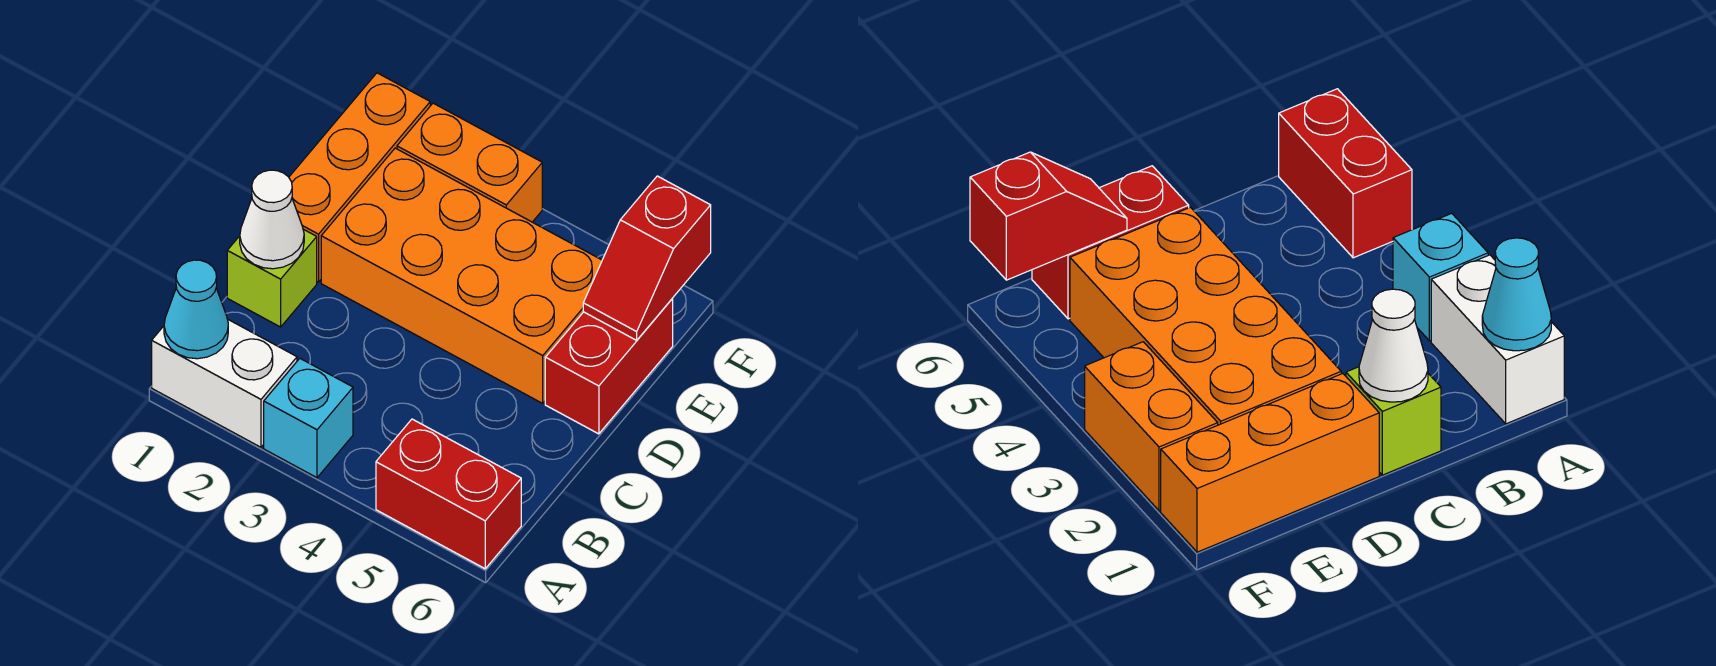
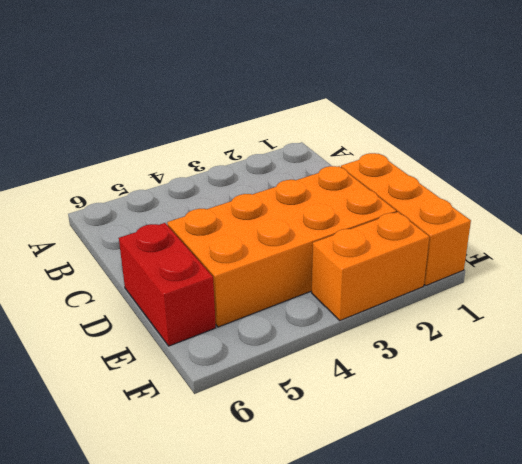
none -> white 1x2 brick [152,319,297,447]
none -> cyan 1x1 brick [264,359,353,478]

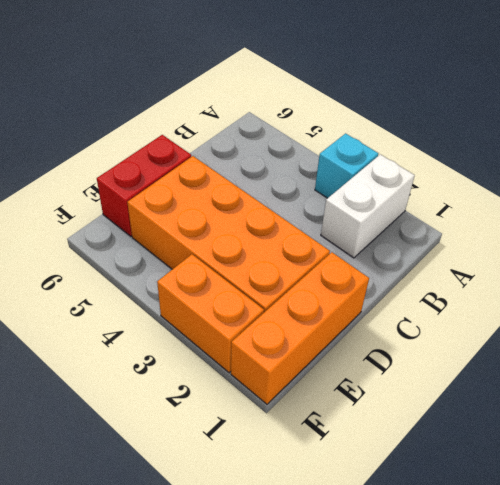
white 1x2 brick [321,154,415,258] -> white 1x2 brick turned to [152,319,297,447]
none -> red 1x2 brick [376,419,521,569]
none -> lime 1x1 brick [227,229,317,327]

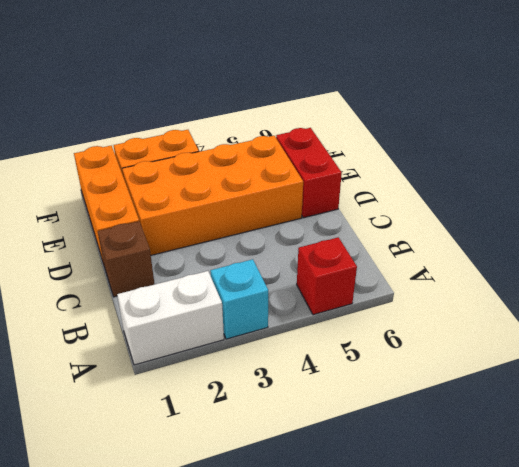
red 1x1 brick [297,237,357,315] -> red 1x2 brick [376,419,521,569]
brown 1x1 brick [98,221,155,297] -> lime 1x1 brick [227,229,317,327]
none -> cyan 1x1 cone [164,260,228,359]
none -> white 1x1 cone [240,170,304,269]

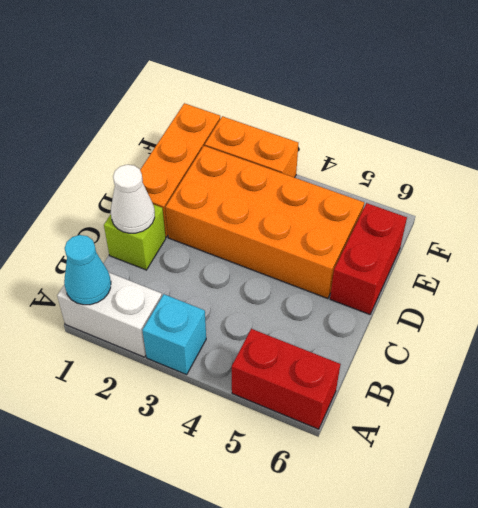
none -> red 1x2 slope [583,176,711,340]

